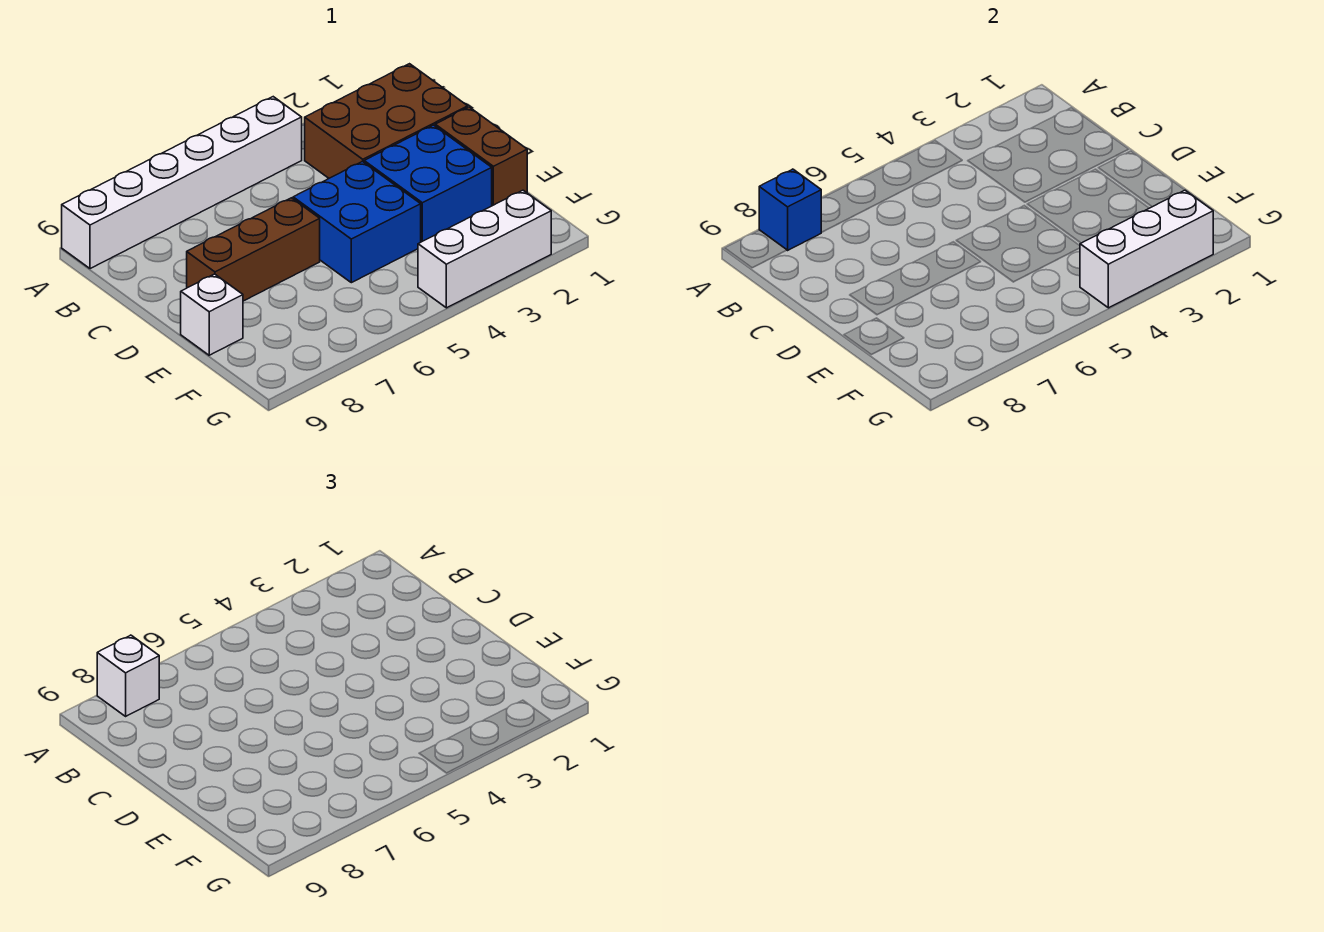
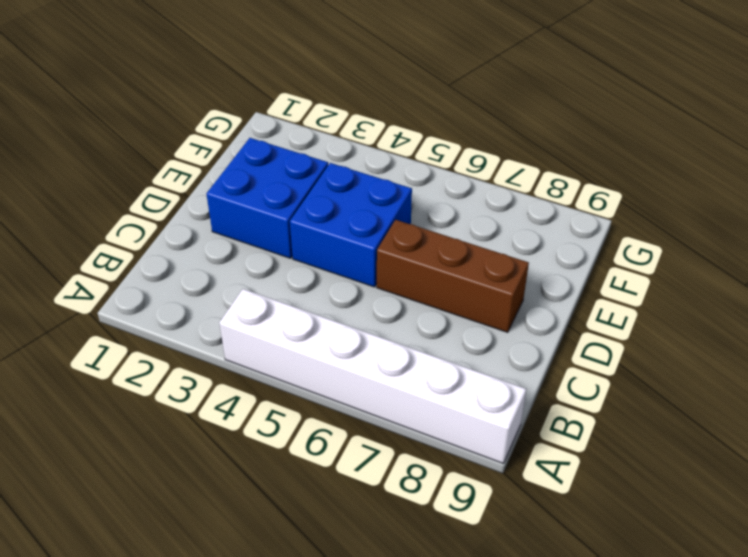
none -> brown 2x3 brick [305,64,468,178]
none -> brown 1x2 brick [435,107,527,206]

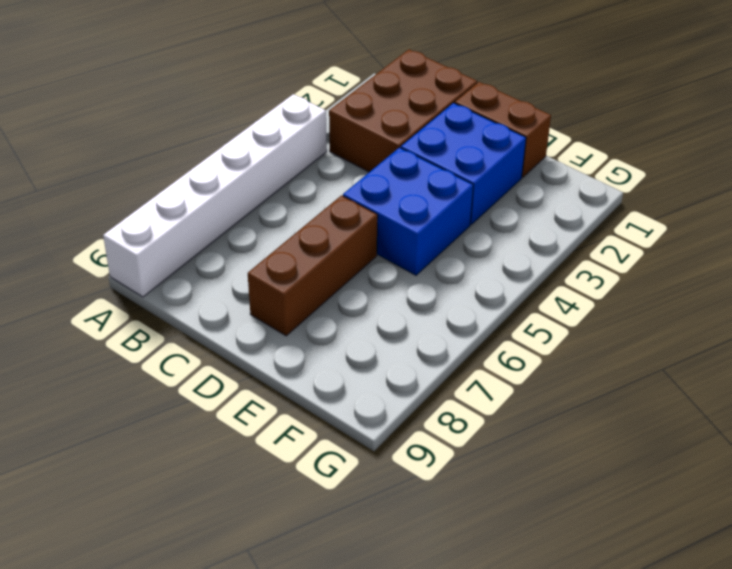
none -> white 1x1 brick [181,274,243,355]
none -> white 1x3 brick [418,190,551,308]

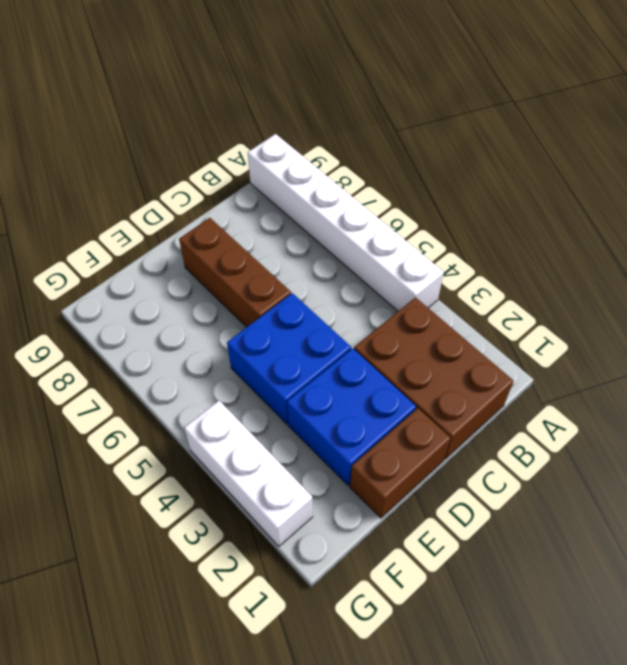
none -> white 1x1 brick [181,274,243,355]
none -> blue 1x1 brick [759,169,821,250]

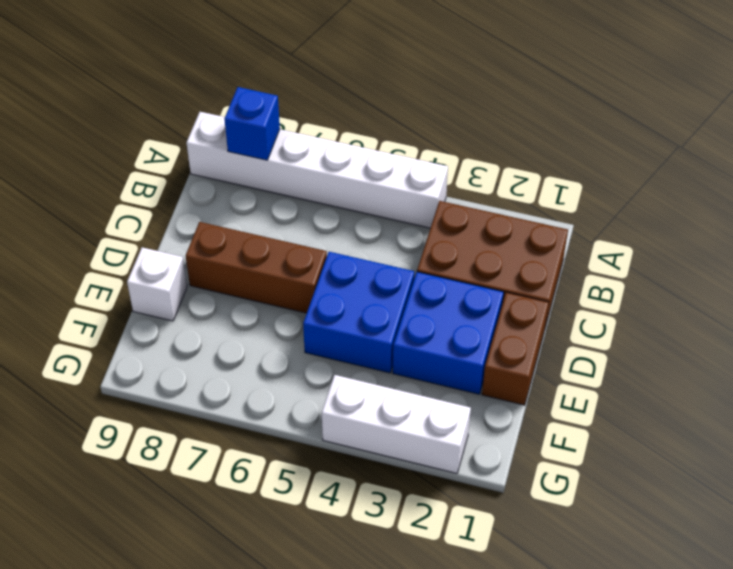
none -> white 1x3 brick [1080,190,1213,308]
none -> white 1x1 brick [97,635,159,716]

